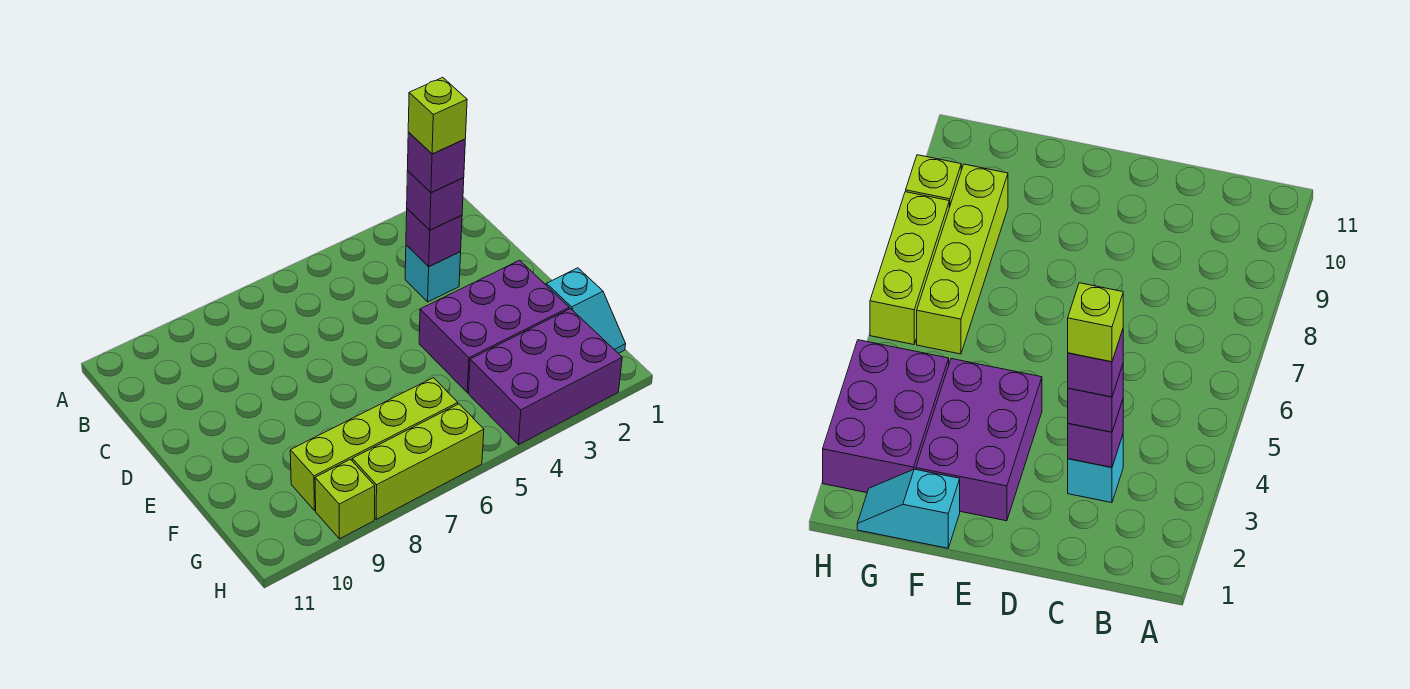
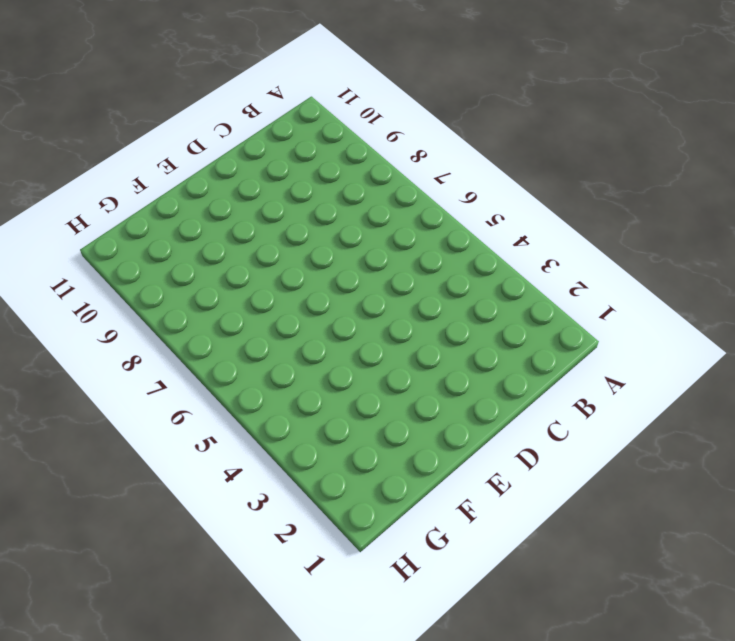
none -> cyan 1x1 brick [405,245,461,302]
none -> purple 2x3 brick [419,260,569,393]

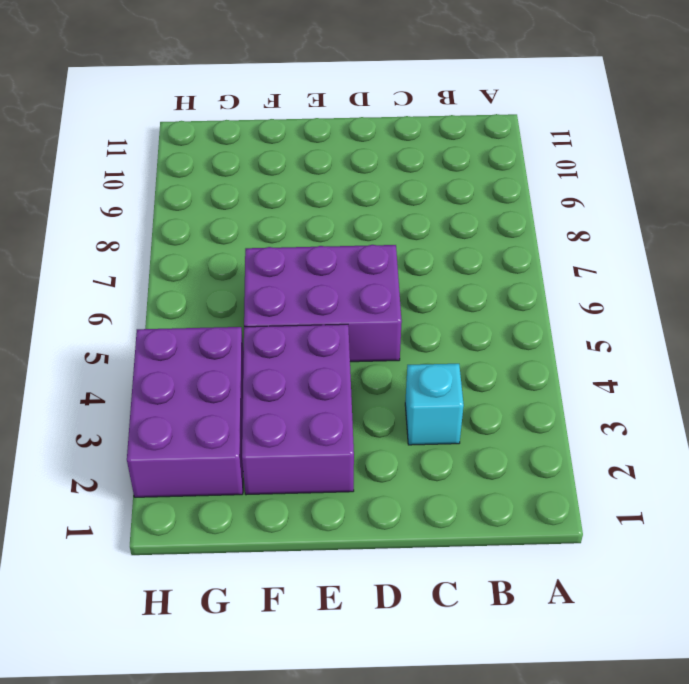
purple 2x3 brick [244,245,402,362] -> none
none -> cyan 1x2 slope [546,268,626,353]
none -> lime 1x4 brick [290,378,458,510]

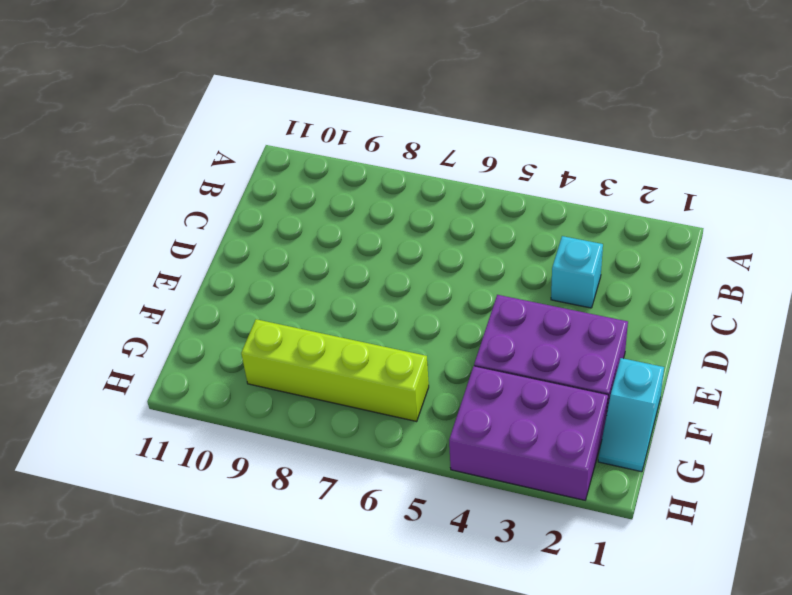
none -> lime 1x3 brick [352,404,484,519]
none -> lime 1x1 brick [315,459,375,539]

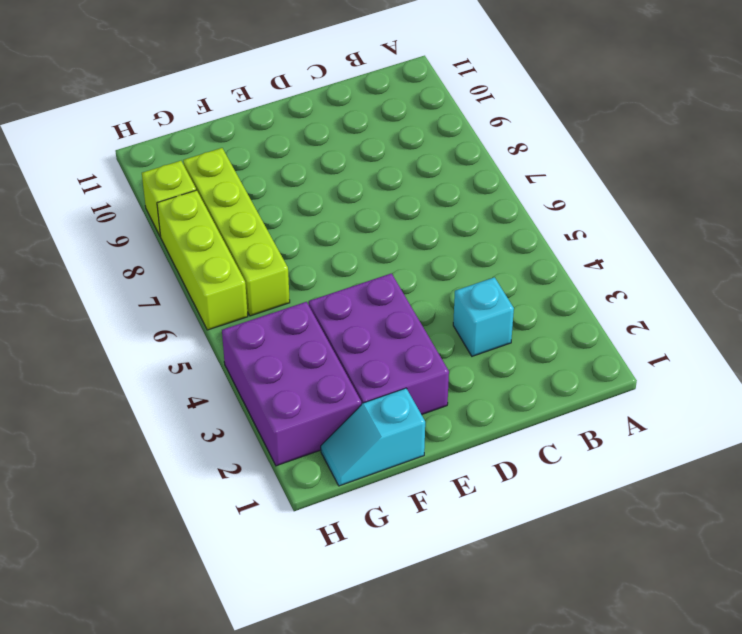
none -> purple 1x1 brick [406,209,462,267]
none -> purple 1x1 brick [407,171,464,230]

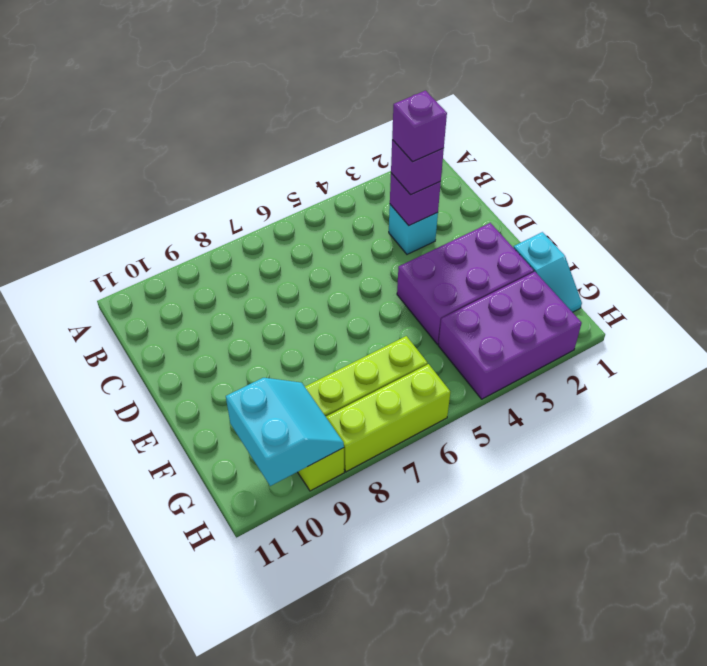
cyan 2x2 slope [226,378,344,486] -> none
none -> lime 1x1 brick [408,77,467,154]

